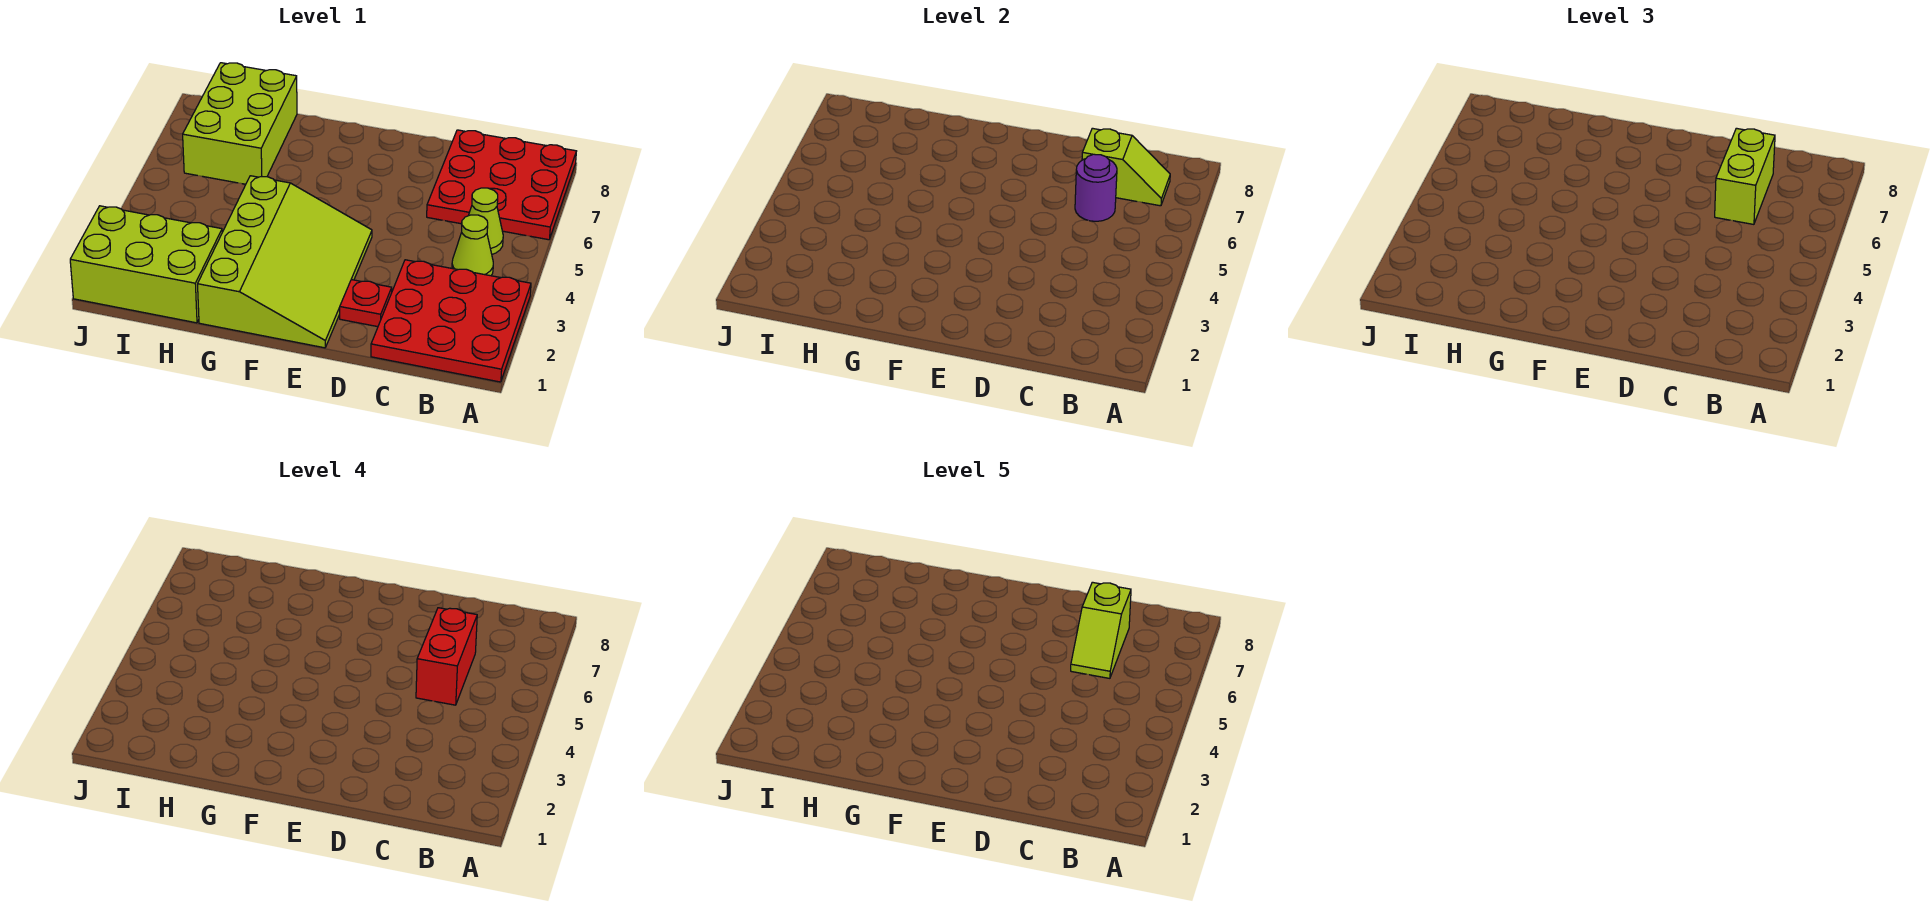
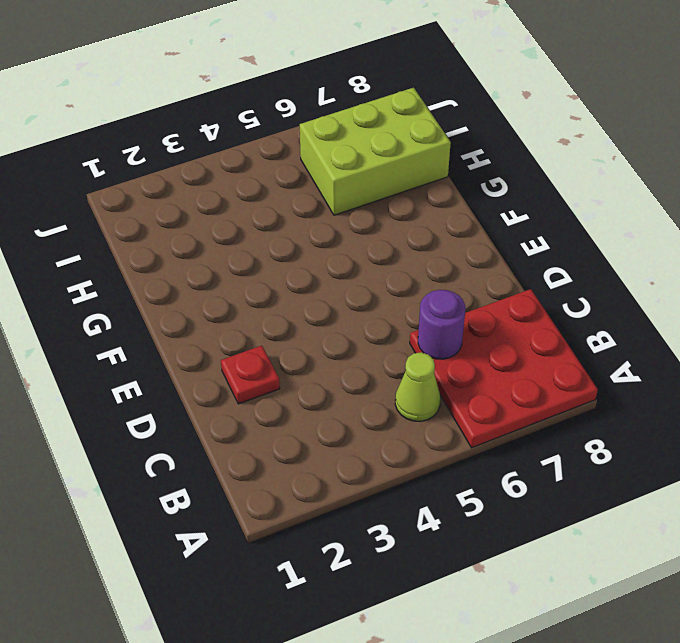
none -> red 3x3 plate [371,260,531,382]
none -> lime 1x1 cone [452,215,493,276]
none -> lime 3x4 slope [198,176,372,348]

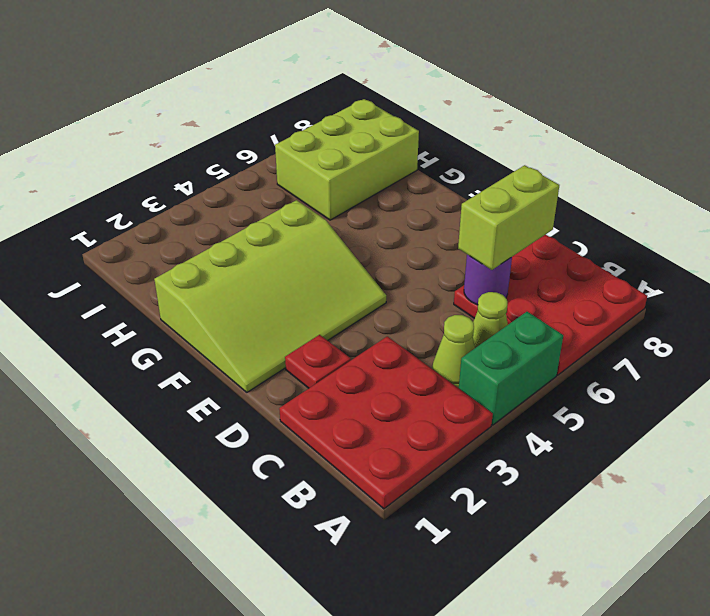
green 1x2 brick [459,312,563,425] -> none
none -> lime 2x3 brick [70,206,222,323]
none -> lime 1x2 slope [1082,128,1170,206]
none -> red 1x2 brick [416,608,477,705]

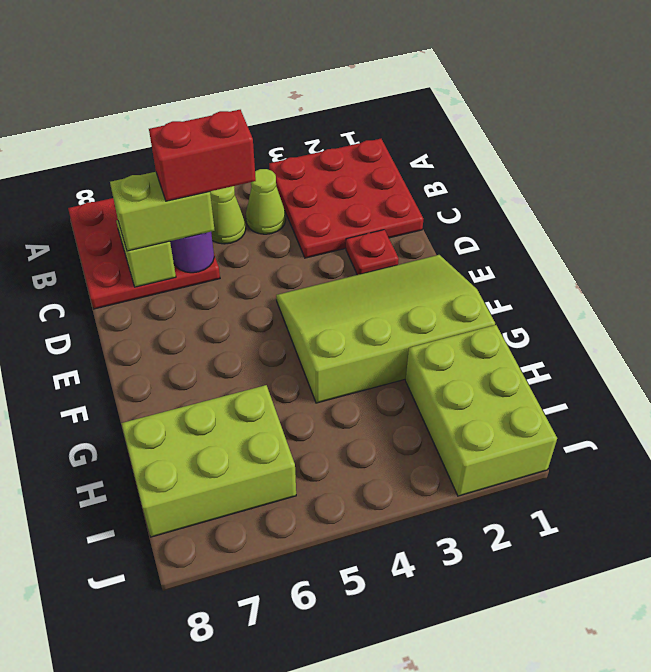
none -> lime 1x2 slope [1071,582,1131,678]

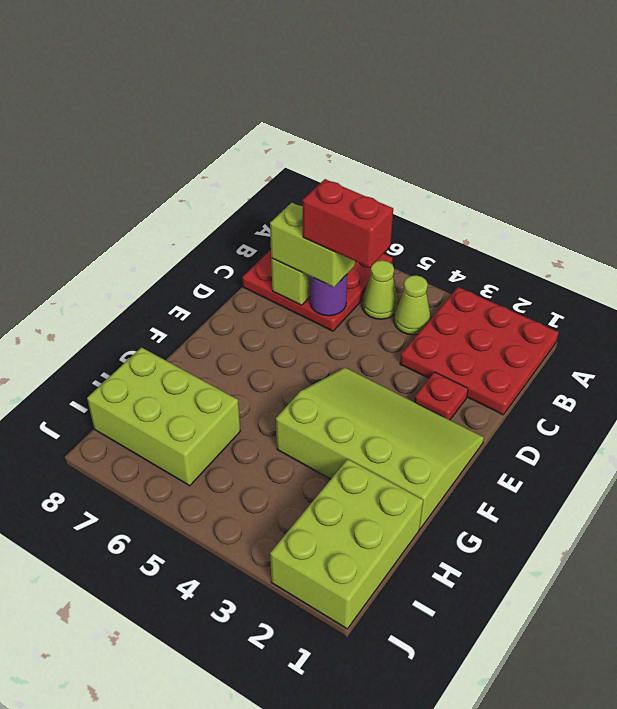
none -> lime 1x2 slope [1071,582,1131,678]

